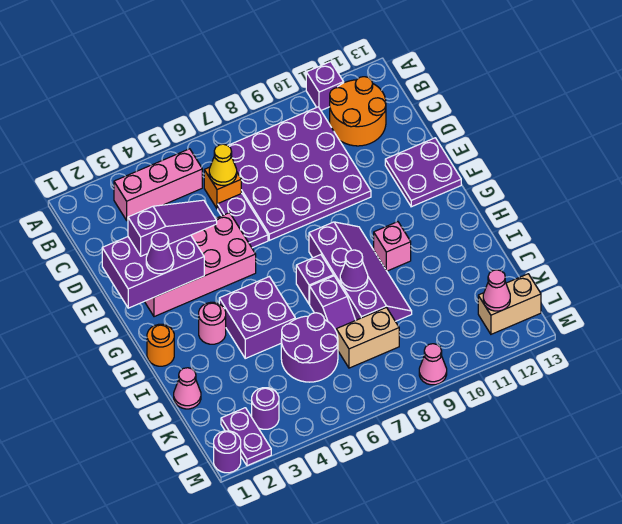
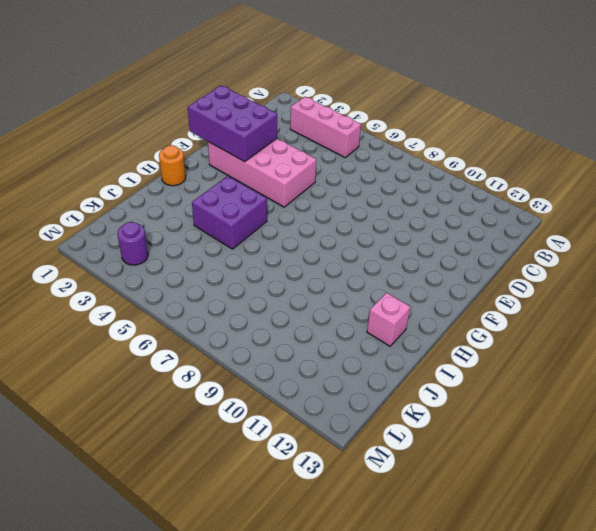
pink 1x1 brick [367,293,410,346] -> pink 1x1 brick moved to [374,222,411,271]
none -> purple 1x1 brick [306,62,344,110]
none -> purple 4x4 plate [228,107,371,240]
none -> orange 2x2 round brick [330,77,386,146]

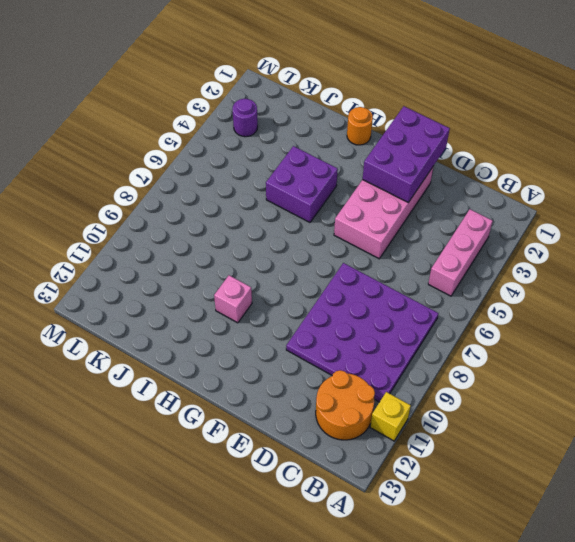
yellow 1x1 brick [370,392,411,441] -> purple 1x1 brick [306,62,344,110]
none -> orange 1x1 brick [204,167,241,209]
none -> purple 1x2 plate [218,193,268,248]
none -> purple 2x2 plate [385,138,461,207]

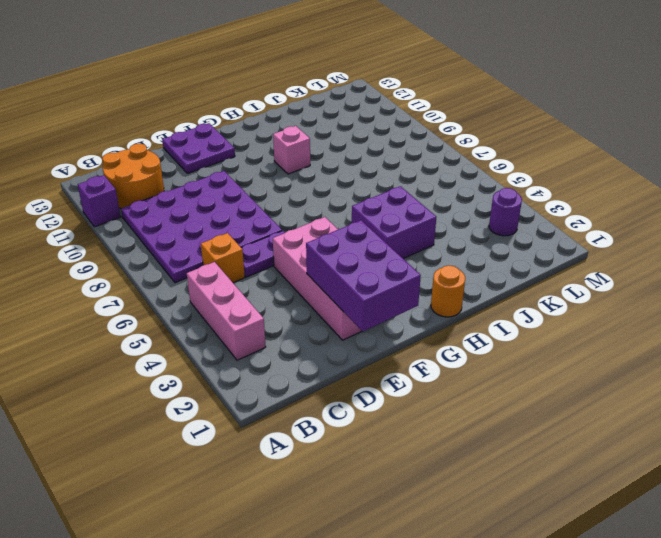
none -> purple 2x4 slope [309,222,412,321]
none -> pink 1x1 round brick [199,302,226,344]
none -> purple 1x1 brick [296,255,334,304]

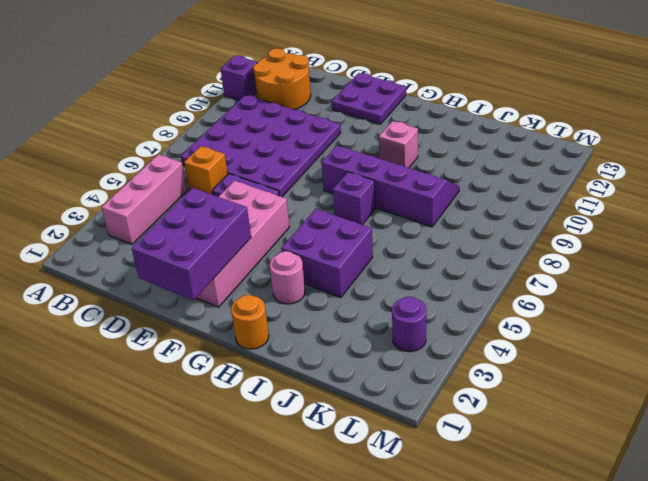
none -> purple 1x2 slope [310,276,356,330]
none -> pink 1x1 cone [174,368,201,409]
none -> purple 2x2 round brick [281,313,338,382]

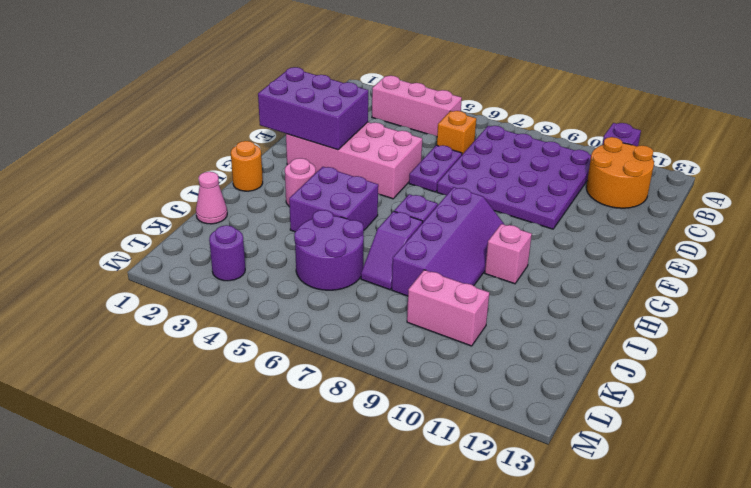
pink 1x2 brick [407,270,489,346] -> none
none -> purple 2x2 plate [385,138,461,207]
none -> tan 1x2 brick [336,307,399,368]
none -> purple 1x2 plate [221,408,271,466]

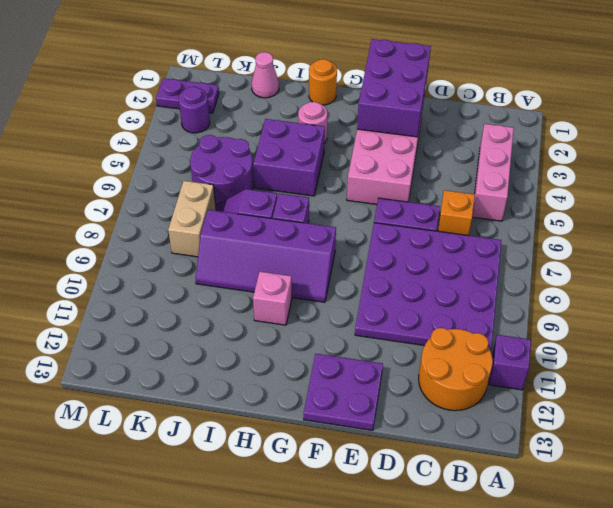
none -> tan 1x2 brick [478,274,541,334]
none -> purple 1x1 round brick [214,431,241,473]
none -> pink 1x1 cone [419,344,447,385]

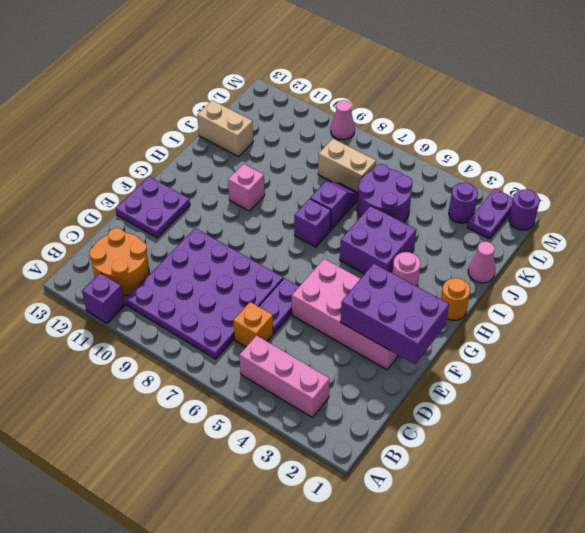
tan 1x2 brick [197,100,253,156] -> tan 1x2 brick moved to [478,274,541,334]
none -> purple 2x4 slope [309,222,412,321]
none -> yellow 1x1 cone [209,144,237,185]
none -> purple 1x1 cone [340,250,368,291]

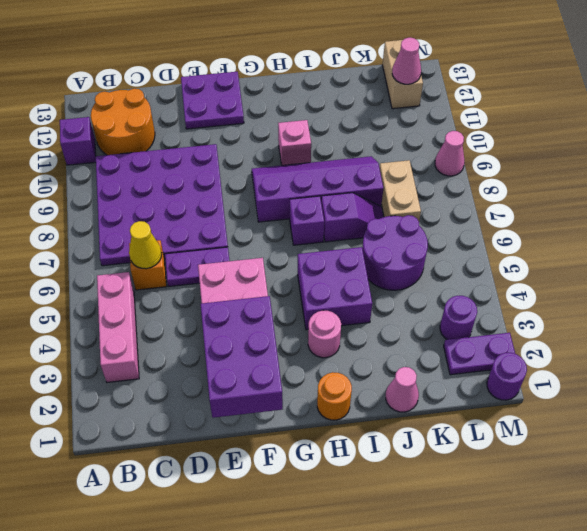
none -> purple 1x1 cone [340,250,368,291]
none -> purple 1x3 slope [128,200,217,256]
none -> purple 1x1 cone [146,233,174,274]

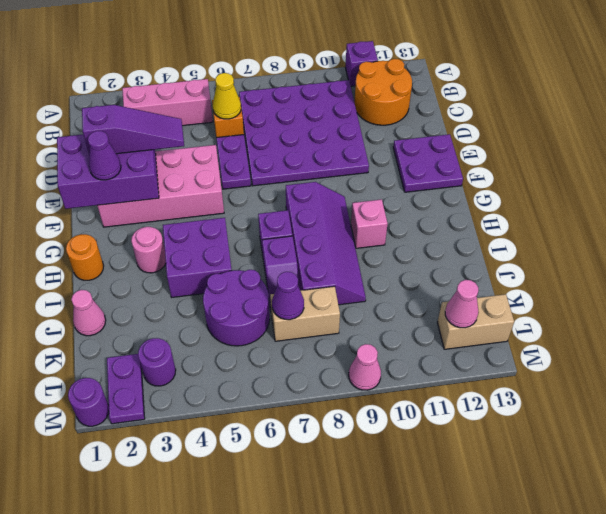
purple 1x1 cone [272,272,304,320] -> purple 1x1 cone moved to [340,250,368,291]

